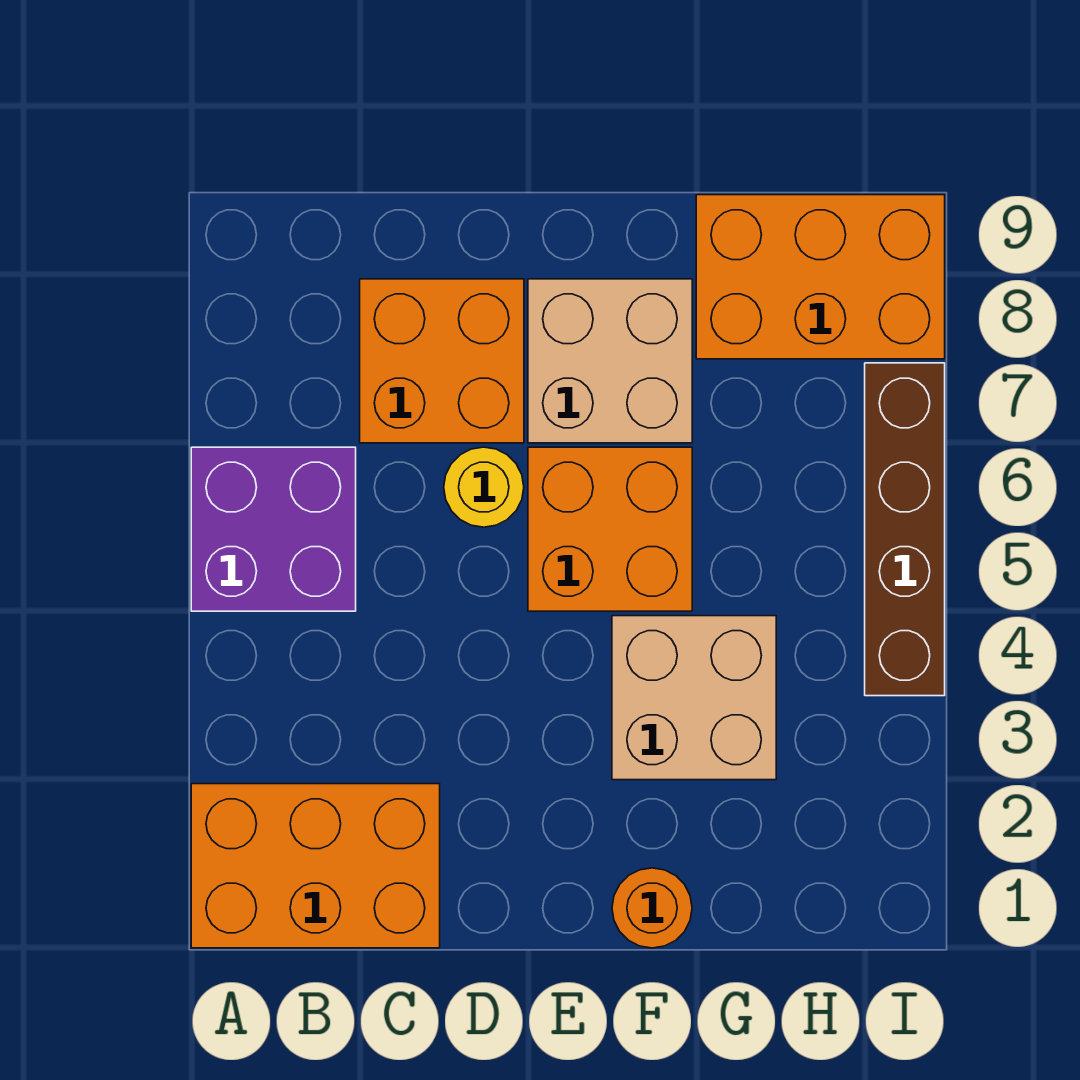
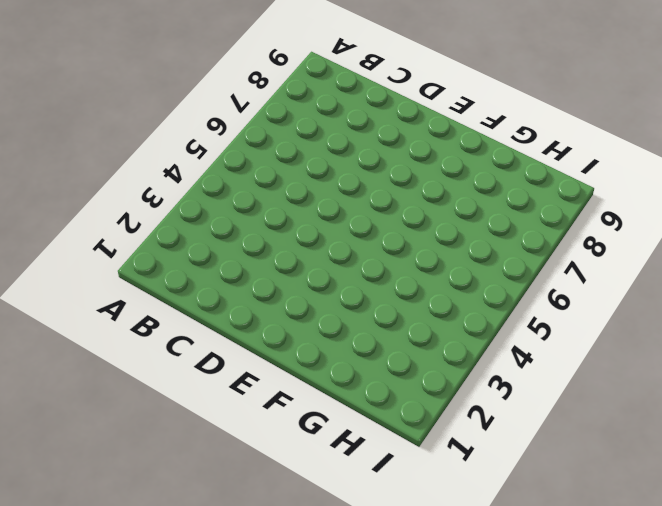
none -> orange 2x3 brick [191,784,440,948]
none -> purple 2x2 brick [191,447,356,611]

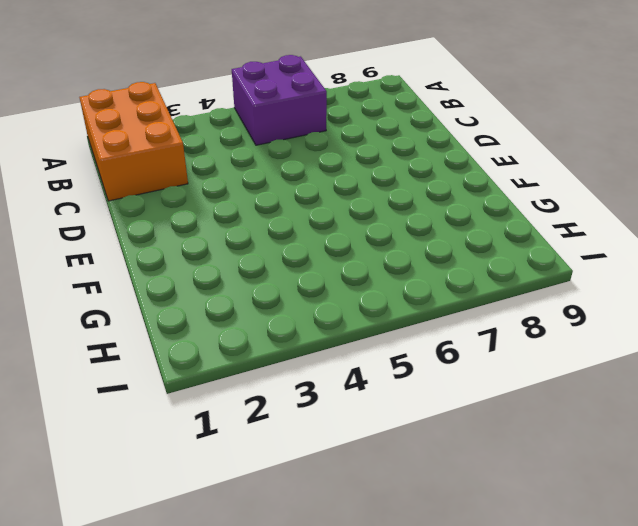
none -> orange 2x2 brick [360,279,524,443]
none -> yellow 1x1 round brick [444,447,524,527]

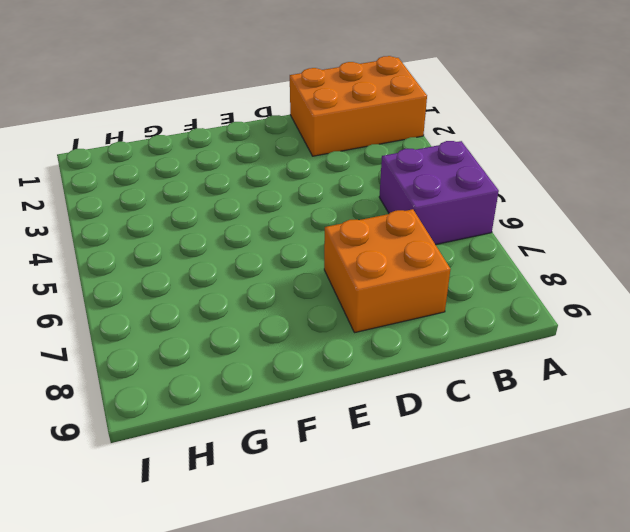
none -> yellow 1x1 round brick [444,447,524,527]
none -> orange 2x2 brick [528,447,692,611]

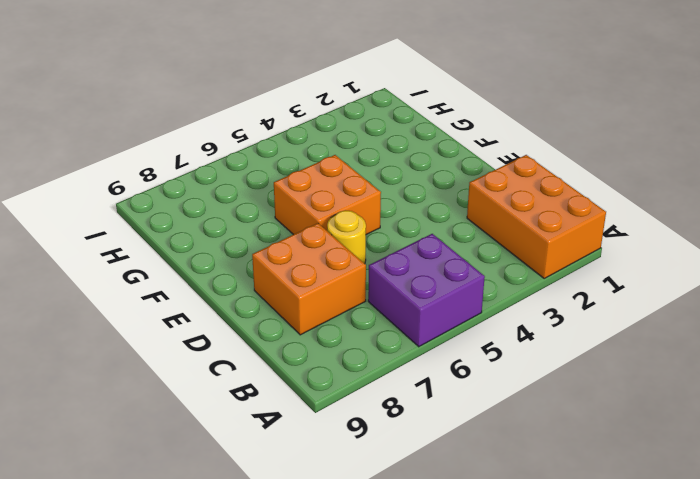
none -> tan 2x2 brick [528,279,692,443]
none -> orange 1x1 round brick [612,868,692,948]

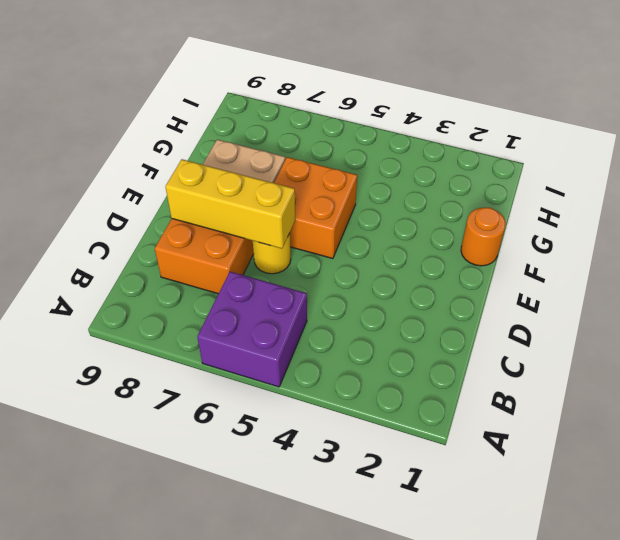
yellow 1x3 brick [165,159,295,249] -> none
none -> orange 2x3 brick [191,784,440,948]
none -> tan 2x2 brick [612,616,776,780]

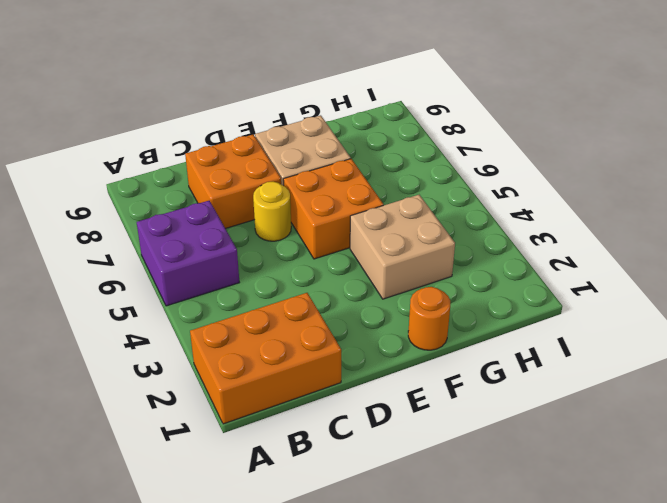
none -> orange 2x3 brick [696,195,945,359]
none -> brown 1x4 brick [865,363,945,696]

